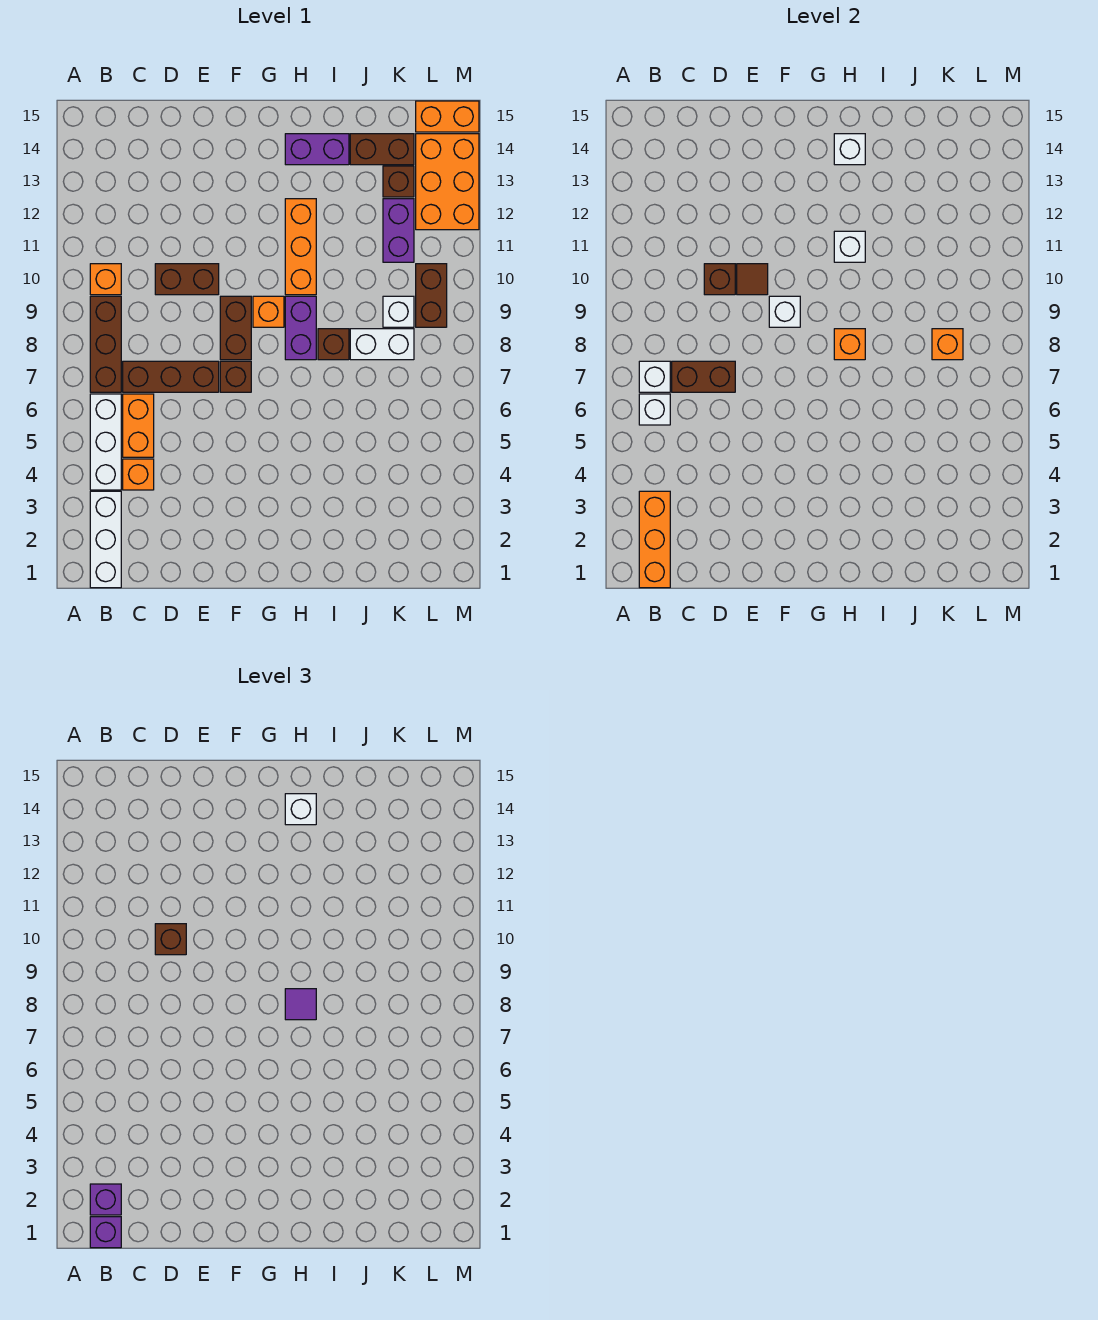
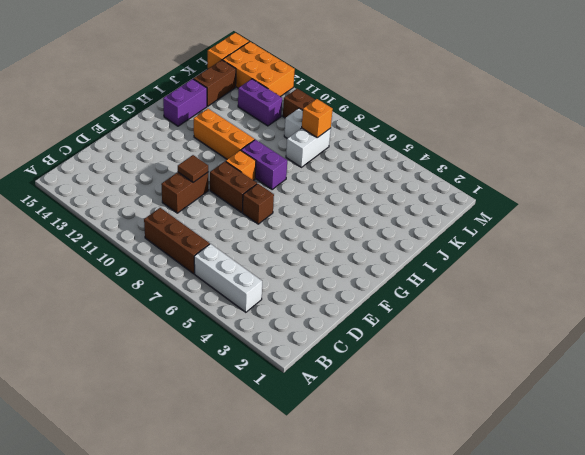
none -> white 1x3 brick [90,491,121,588]
none -> orange 1x1 brick [90,264,121,295]
none -> orange 1x1 brick [123,459,154,490]
none -> orange 1x2 brick [123,394,154,457]

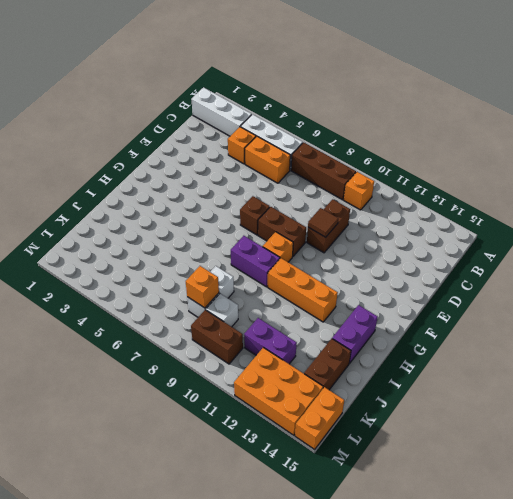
none -> brown 1x3 brick [123,361,219,392]
none -> brown 1x1 brick [318,329,349,360]
none -> brown 1x1 brick [383,166,414,197]
none -> orange 1x3 brick [639,491,670,588]

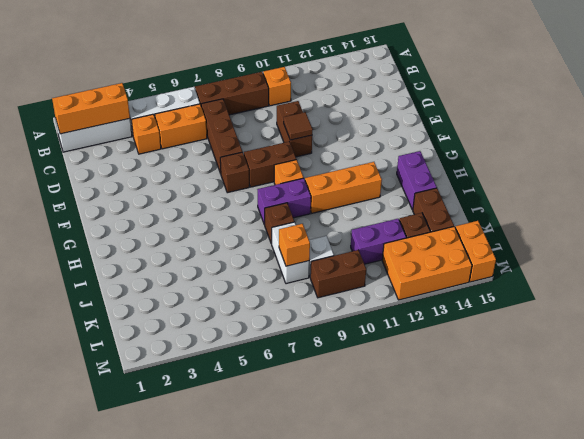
none -> white 1x1 brick [639,394,670,425]
none -> white 1x1 brick [639,361,670,392]
none -> brown 1x2 brick [672,361,735,392]
none -> brown 1x1 brick [704,264,735,295]

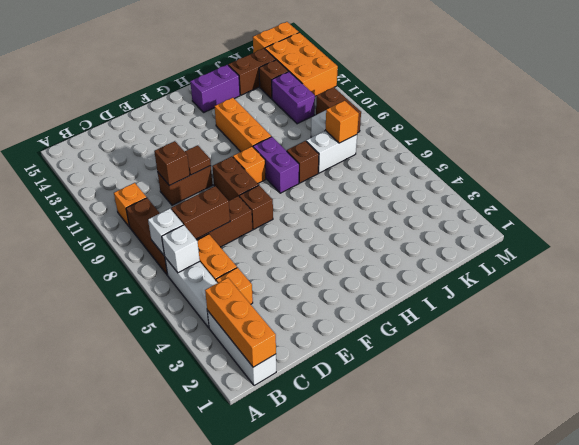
none -> white 1x1 brick [769,296,800,327]
none -> orange 1x1 brick [834,329,865,360]
none -> white 1x1 brick [834,231,865,262]
none -> white 1x1 brick [834,134,865,165]

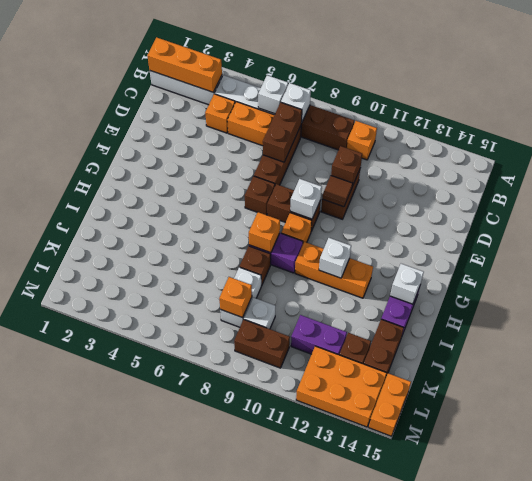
none -> purple 1x1 brick [90,1217,121,1248]
none -> purple 1x1 brick [90,1184,121,1215]
none -> brown 1x1 brick [155,924,186,955]
none -> purple 1x1 tile [285,989,316,1020]

